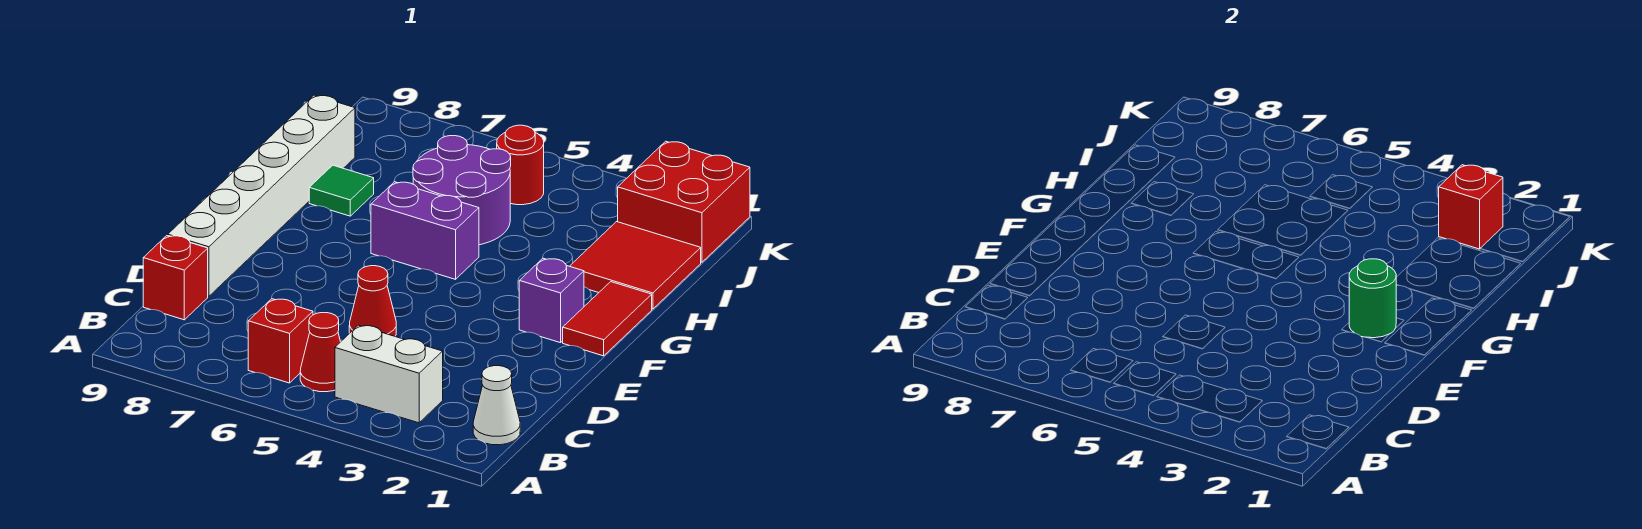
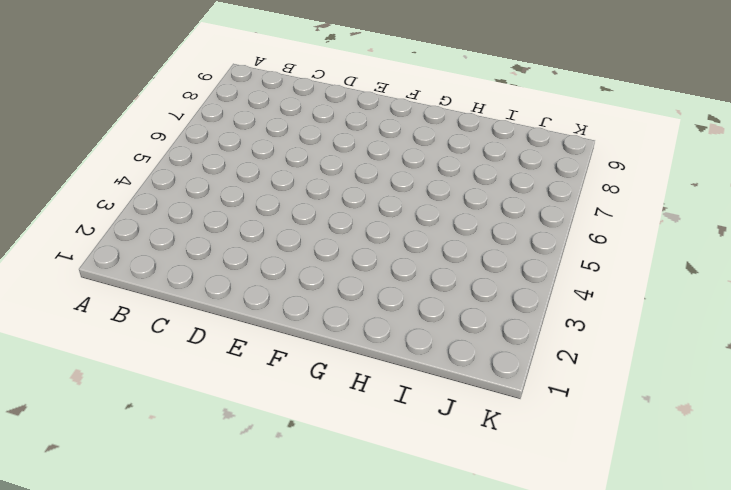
none -> white 1x1 cone [473,366,520,445]
none -> white 1x2 brick [335,325,443,423]
none -> red 1x1 cone [300,313,340,392]

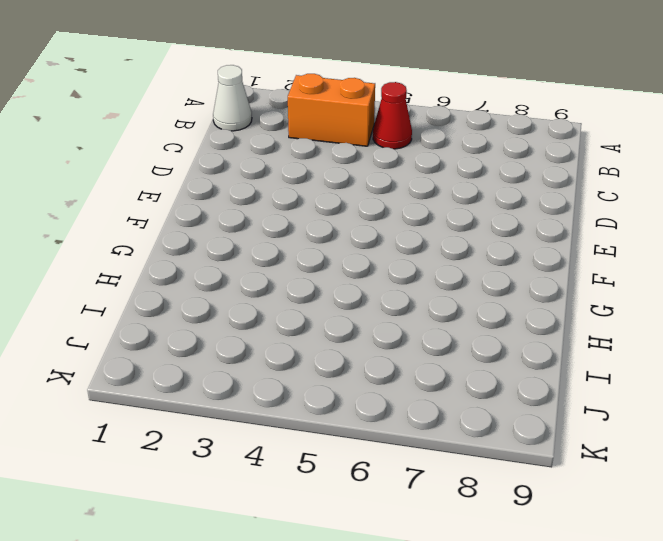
orange 1x2 brick [288,74,375,146] -> white 1x2 brick [335,325,443,423]
none -> red 1x1 brick [248,299,313,383]
none -> red 1x1 brick [143,236,208,320]
none -> red 1x1 cone [349,266,396,336]

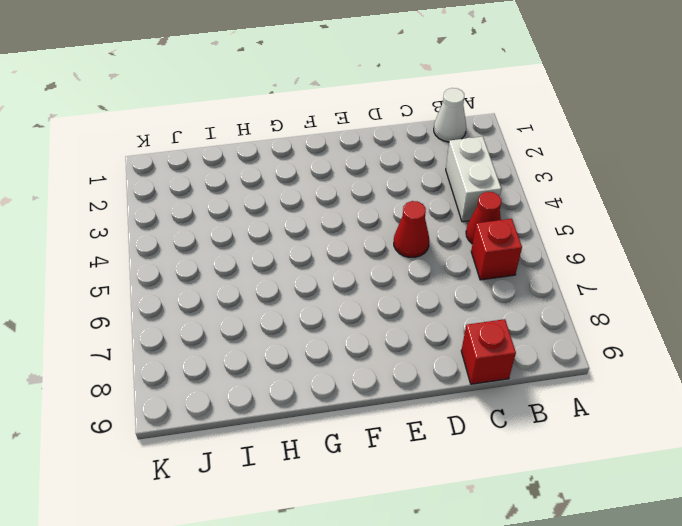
none -> white 1x6 brick [168,95,355,296]
none -> red 1x2 tile [563,282,652,356]
none -> purple 1x1 brick [519,258,584,343]

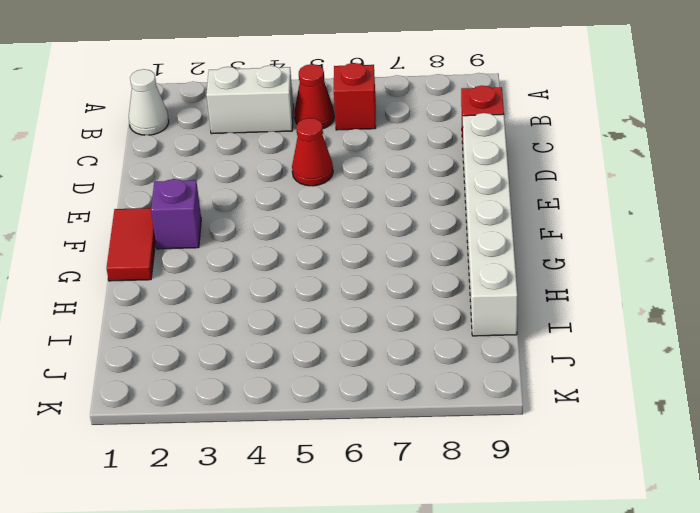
none -> purple 1x2 brick [371,182,479,279]
none -> red 2x2 tile [570,222,701,309]
none -> purple 2x2 round brick [413,136,511,245]

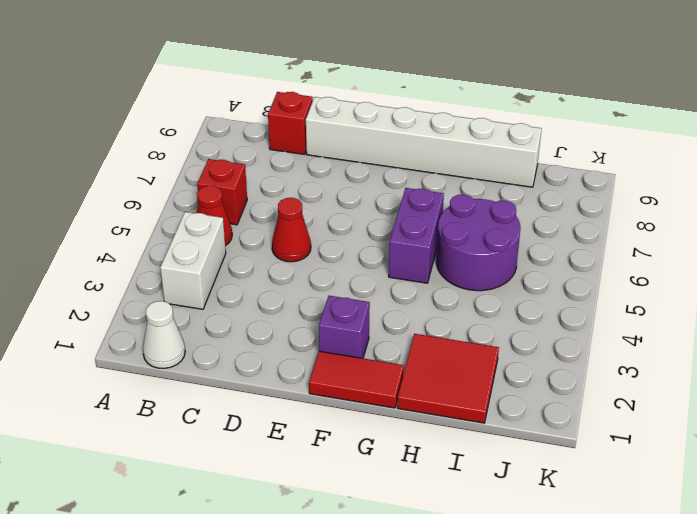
none -> green 1x1 tile [309,165,374,216]
none -> red 2x2 brick [618,141,750,262]
none -> red 1x1 round brick [497,125,544,205]

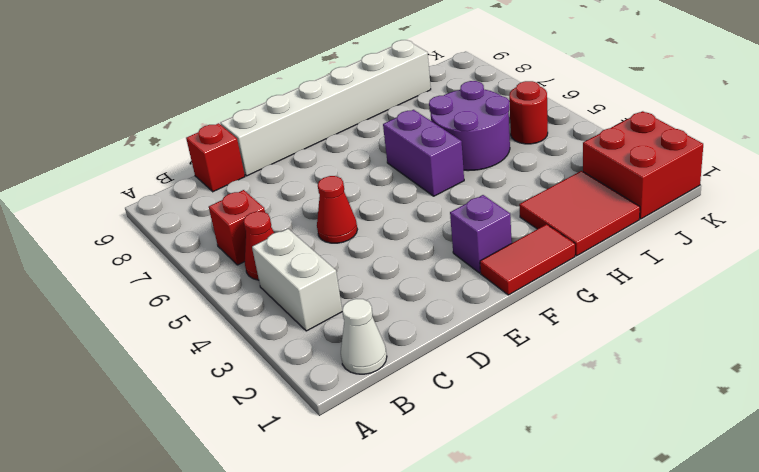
none -> green 1x1 tile [309,165,374,216]
none -> green 1x1 round brick [1349,259,1396,338]
none -> red 1x1 brick [1439,165,1503,249]

